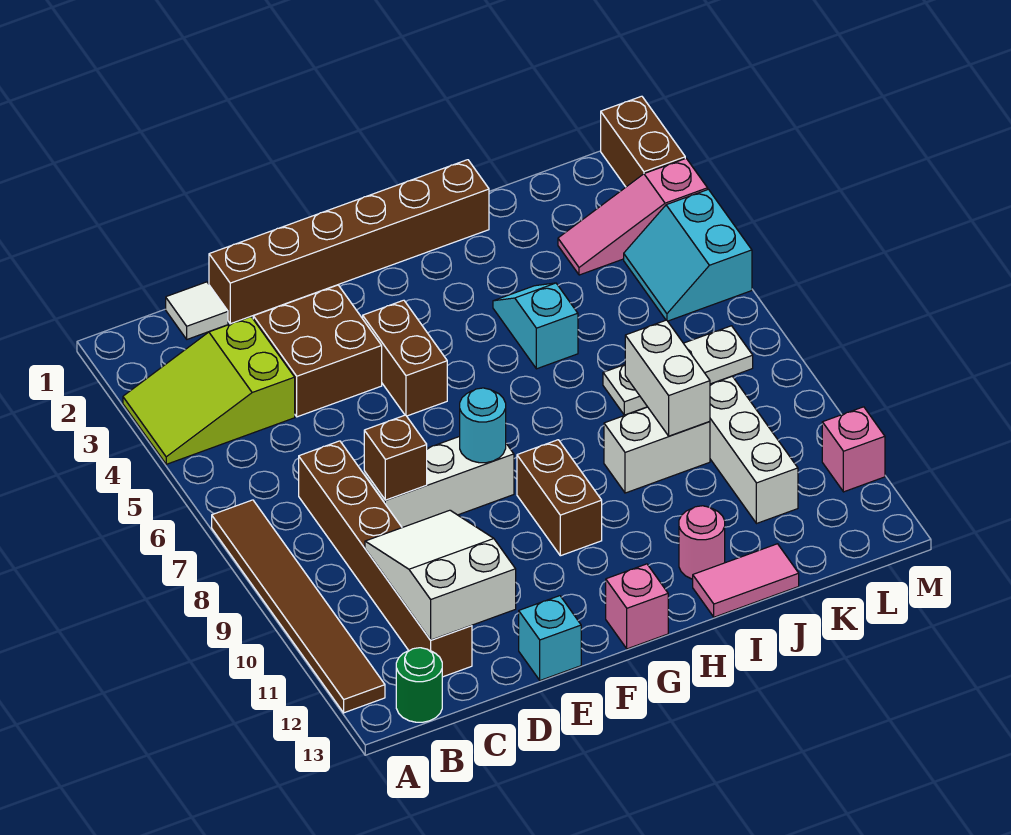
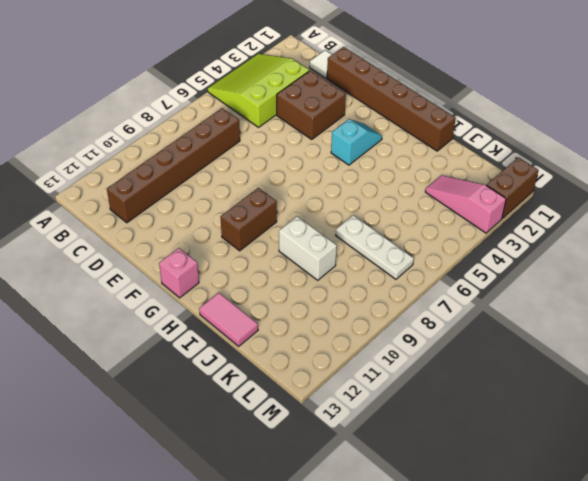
lime 3x3 slope [208,54,309,127] -> lime 2x3 slope [123,317,295,464]
cyan 1x2 slope [331,119,382,165] -> cyan 1x2 slope moved to [493,283,578,369]
none -> brown 1x6 tile [212,500,385,713]
none -> green 1x1 round brick [396,648,442,722]
none -> white 1x3 brick [364,436,514,528]

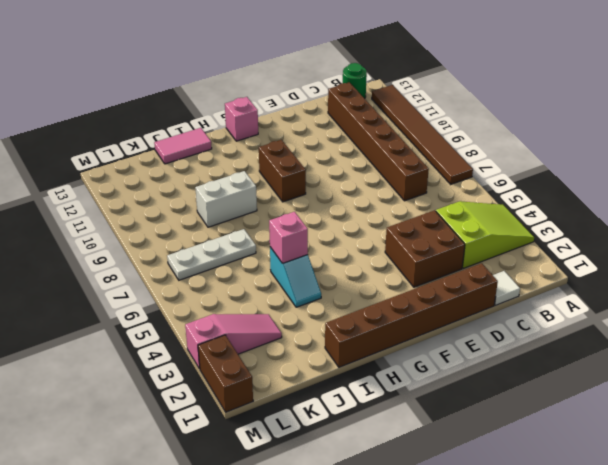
pink 1x1 brick [269,212,308,263] -> pink 1x1 brick moved to [822,407,885,492]
none -> white 1x3 brick [364,436,514,528]
none -> cyan 1x1 brick [519,596,581,680]
none -> brown 1x2 brick [363,300,447,416]

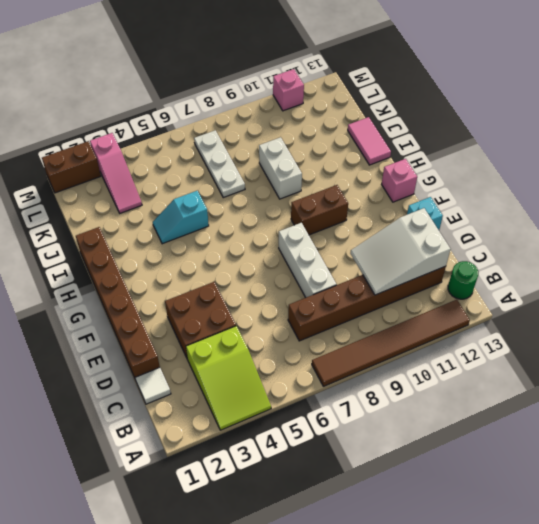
none -> brown 1x2 brick [363,300,447,416]
none -> pink 1x1 round brick [679,506,725,579]
none -> white 1x3 brick [710,376,798,524]

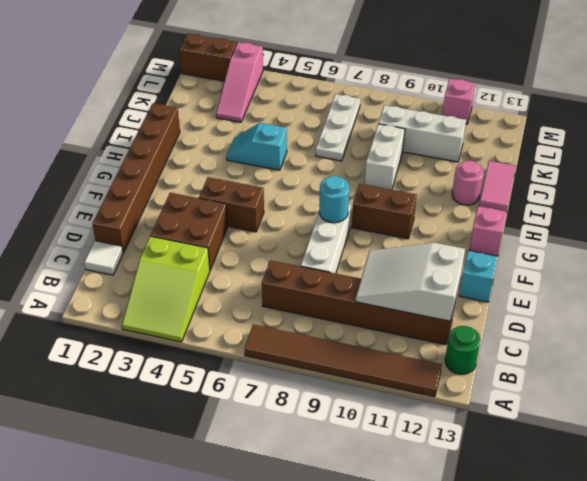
none -> cyan 2x2 slope [624,189,752,321]
none -> brown 1x1 brick [364,415,427,500]
none -> white 1x2 brick [625,320,710,436]

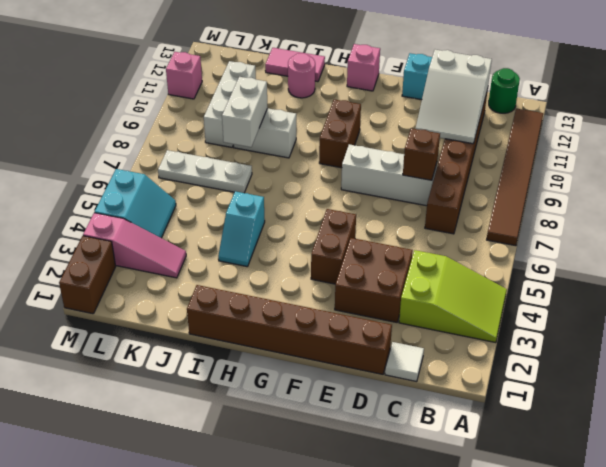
none -> cyan 1x1 round brick [460,388,506,463]

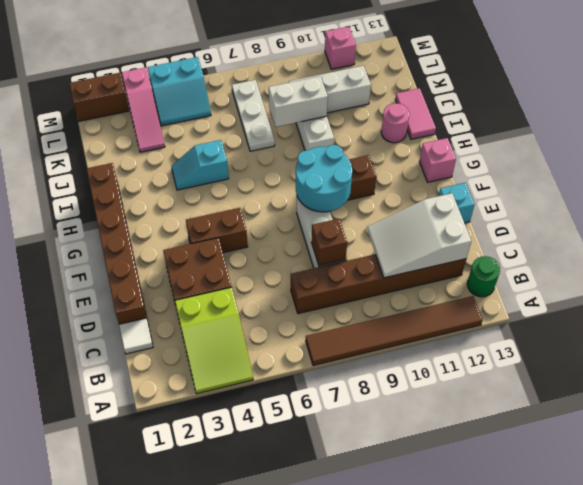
cyan 2x2 round brick [296,145,352,212] -> cyan 1x1 round brick [460,388,506,463]

